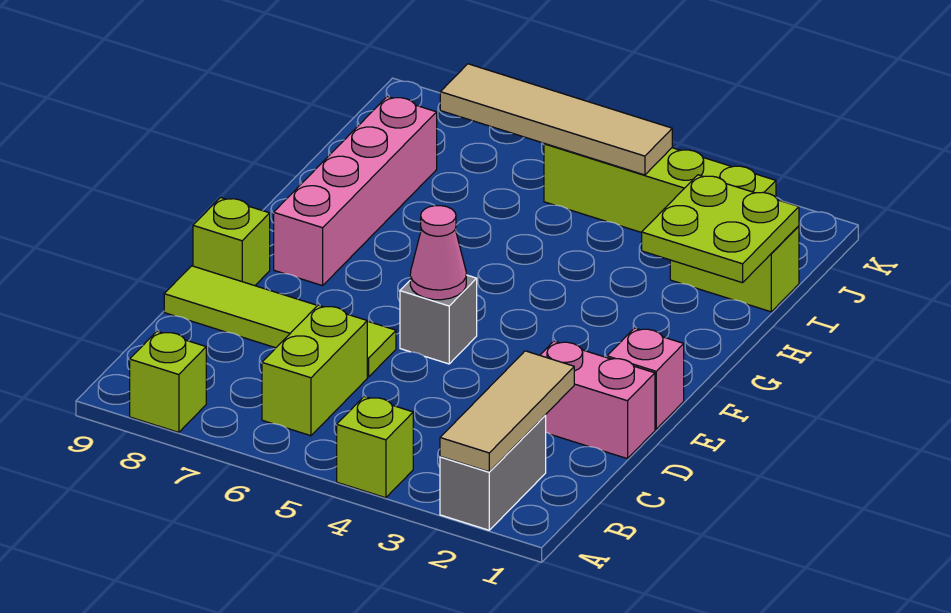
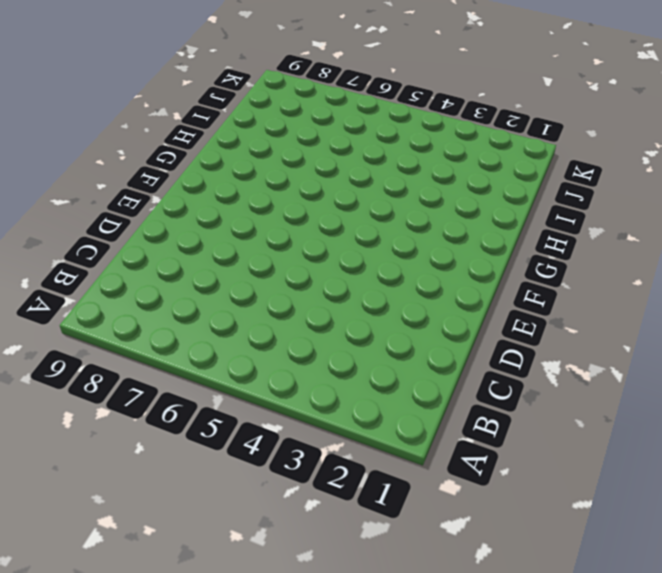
none -> grey 1x2 brick [440,416,546,530]
none -> lime 1x1 brick [337,397,413,498]
none -> lime 1x1 brick [130,331,206,432]

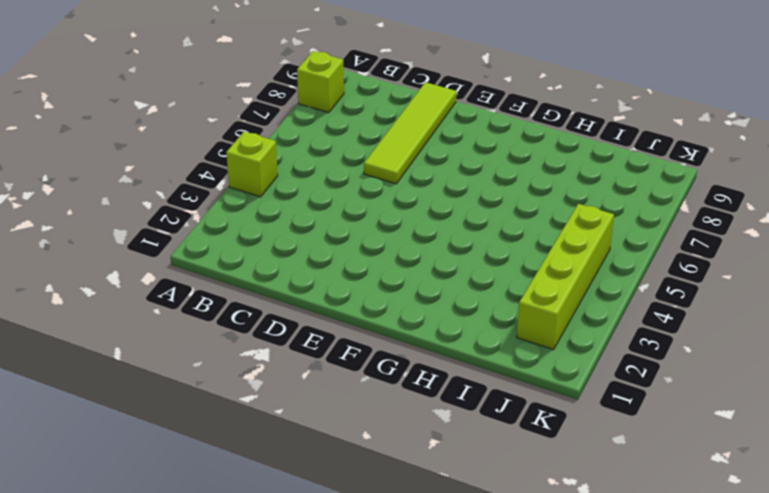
none -> grey 1x2 brick [440,416,546,530]
none -> lime 1x2 brick [262,305,367,436]
none -> pink 1x2 brick [540,341,655,459]

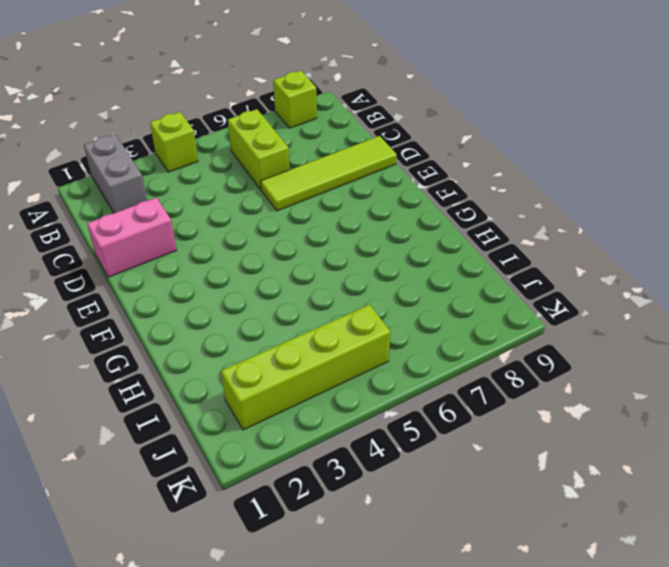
none -> pink 1x1 brick [607,328,684,429]
none -> grey 1x1 brick [400,275,477,364]
none -> lime 1x1 brick [193,198,270,286]

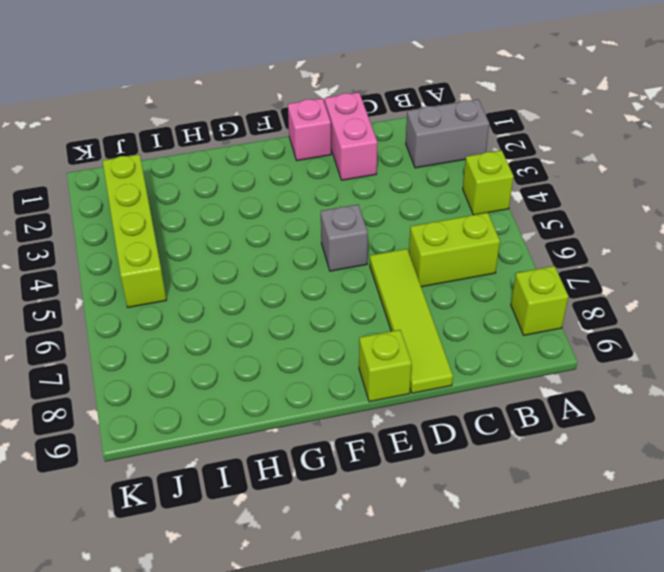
none -> pink 1x4 brick [274,96,437,286]
none -> lime 1x2 brick [670,226,799,312]
none -> tan 1x3 tile [440,351,574,472]

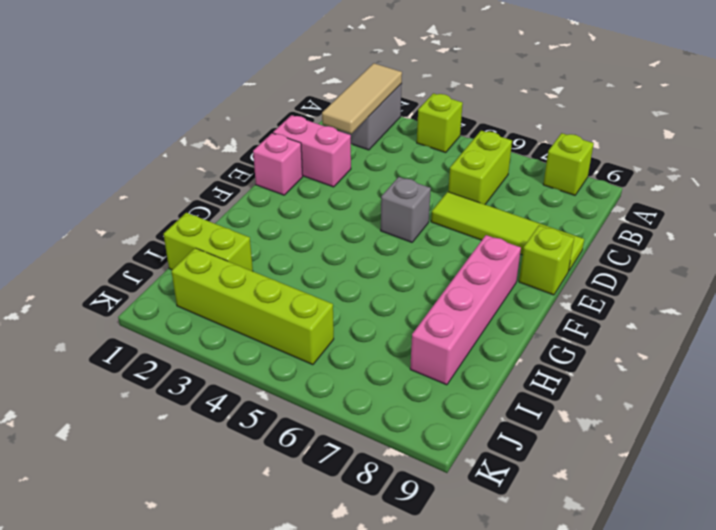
none -> pink 1x1 cone [410,206,466,300]
none -> lime 2x2 plate [642,175,799,283]
none -> tan 1x4 tile [440,64,672,175]

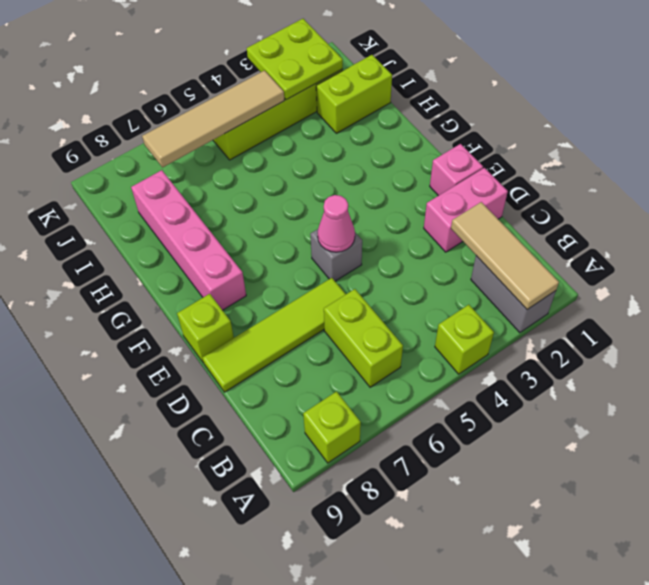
lime 2x2 plate [247,19,343,100] -> lime 2x2 plate moved to [642,175,799,283]

